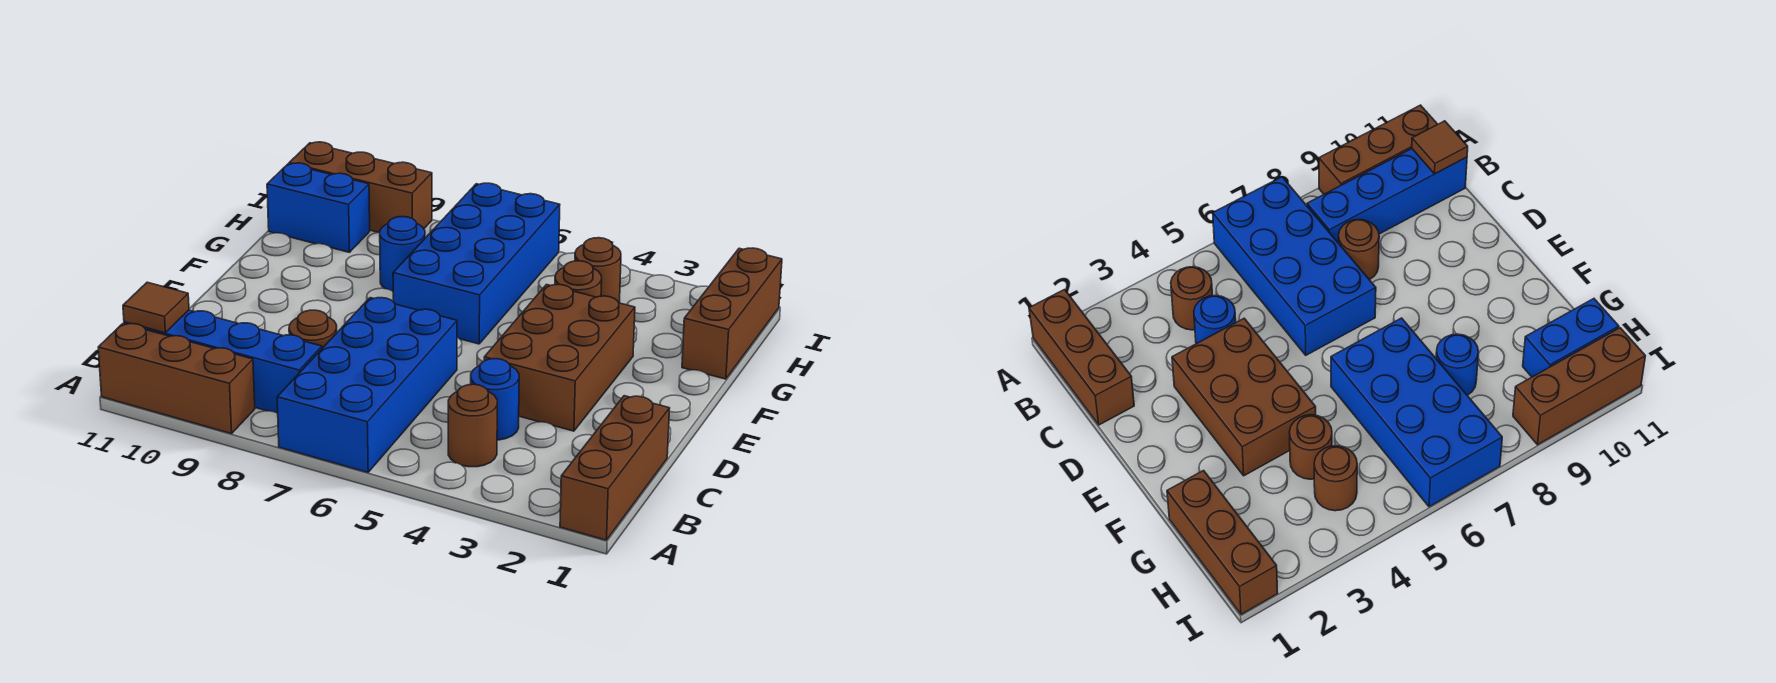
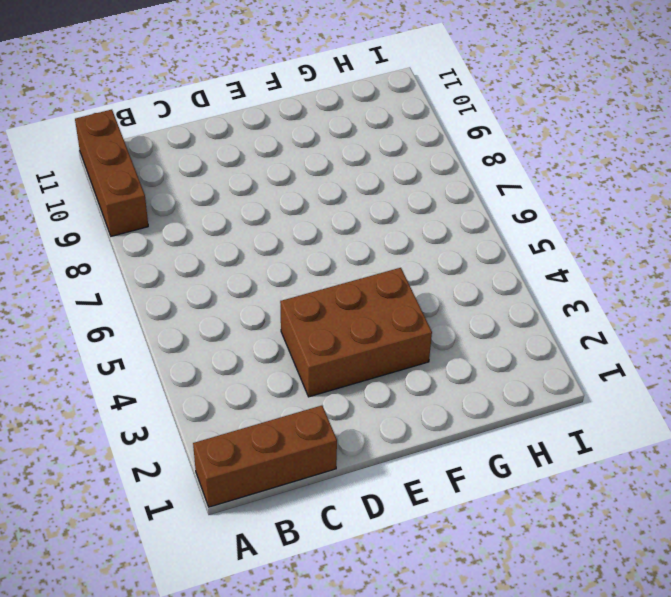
none -> blue 2x4 brick [277,298,457,472]
none -> brown 1x1 round brick [448,384,497,467]
none -> blue 1x4 brick [124,310,322,413]

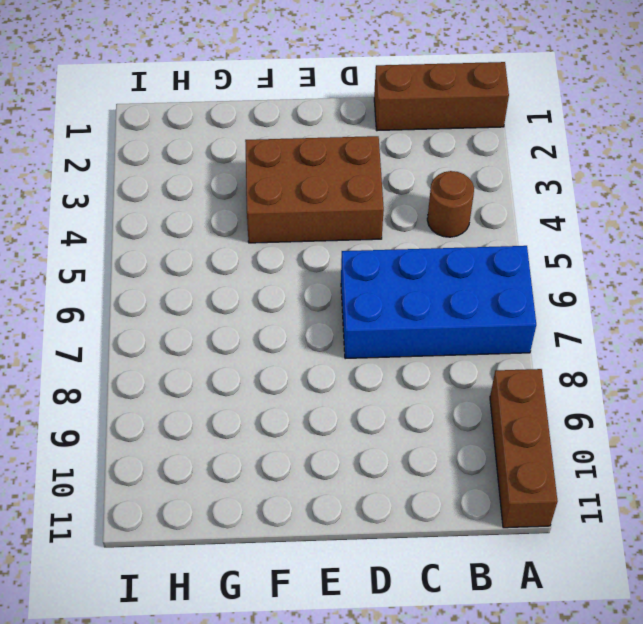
none -> blue 1x4 brick [124,310,322,413]
none -> blue 1x1 round brick [471,359,519,440]
none -> brown 1x1 round brick [289,310,337,348]

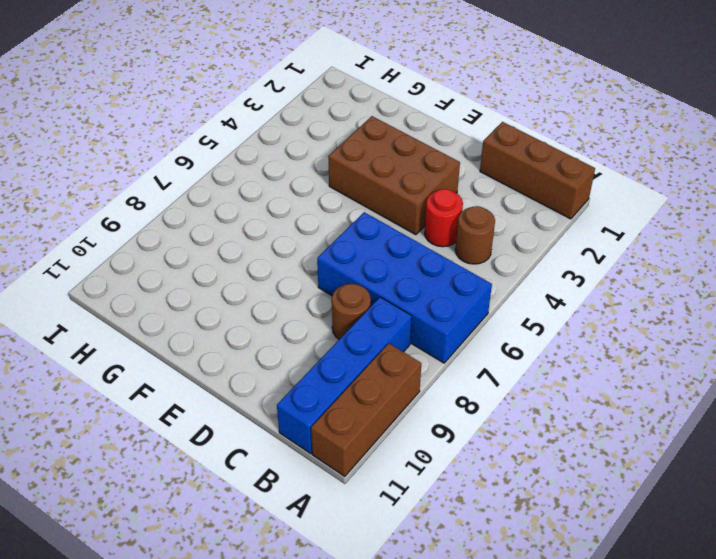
red 1x1 round brick [425,189,463,247] -> blue 1x1 round brick [471,359,519,440]
none -> blue 2x4 brick [393,183,560,344]
none -> brown 1x3 brick [682,248,782,379]
none -> brown 1x1 round brick [555,261,602,297]

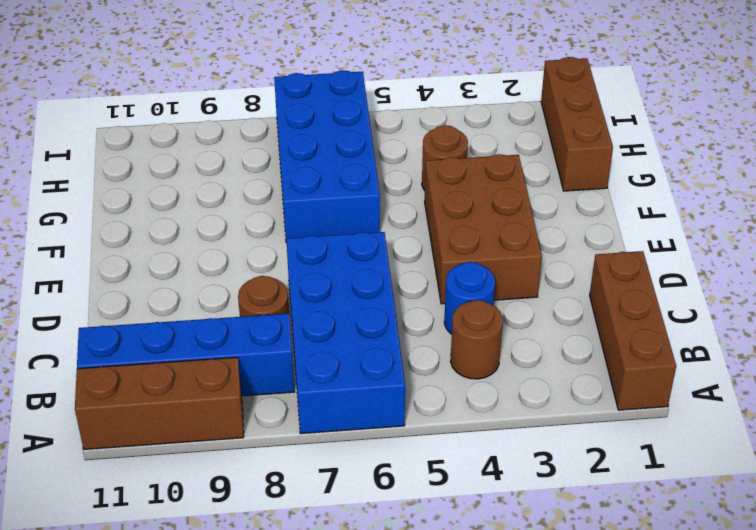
none -> blue 1x1 round brick [380,217,425,291]
none -> brown 1x1 round brick [575,238,621,303]
none -> blue 1x2 brick [267,163,370,252]

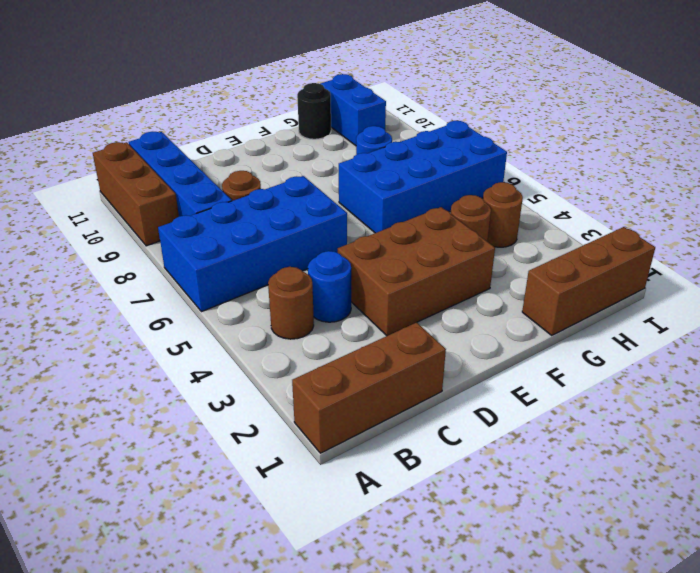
black 1x1 round brick [297,83,331,139] -> none
none -> brown 1x3 brick [289,142,432,232]
none -> brown 1x1 tile [123,282,189,333]

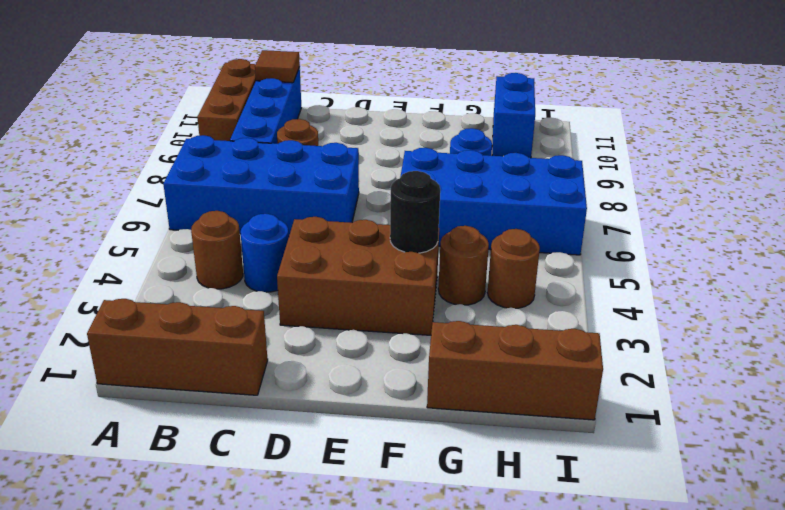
black 1x1 round brick [390,171,440,253] -> none
none -> brown 1x3 brick [289,142,432,232]

